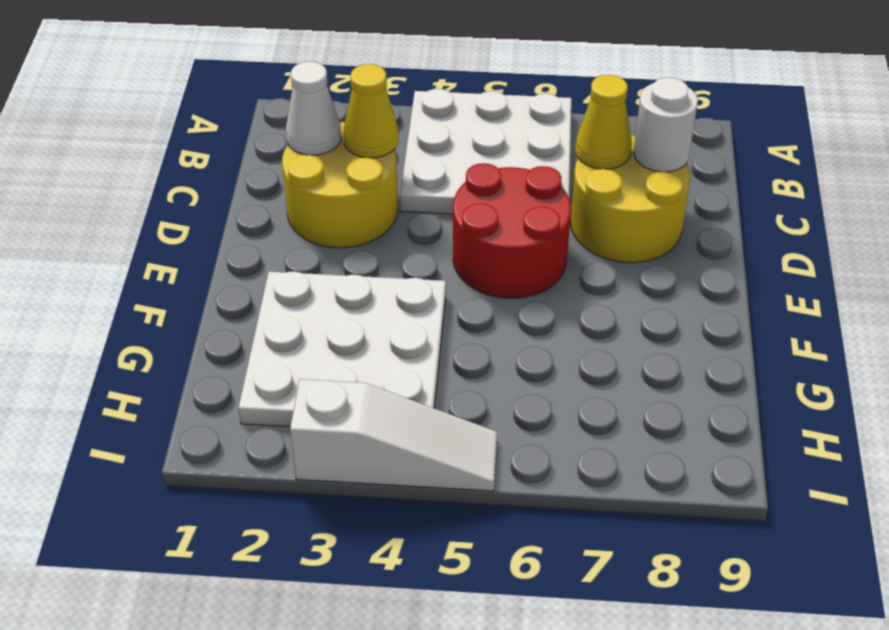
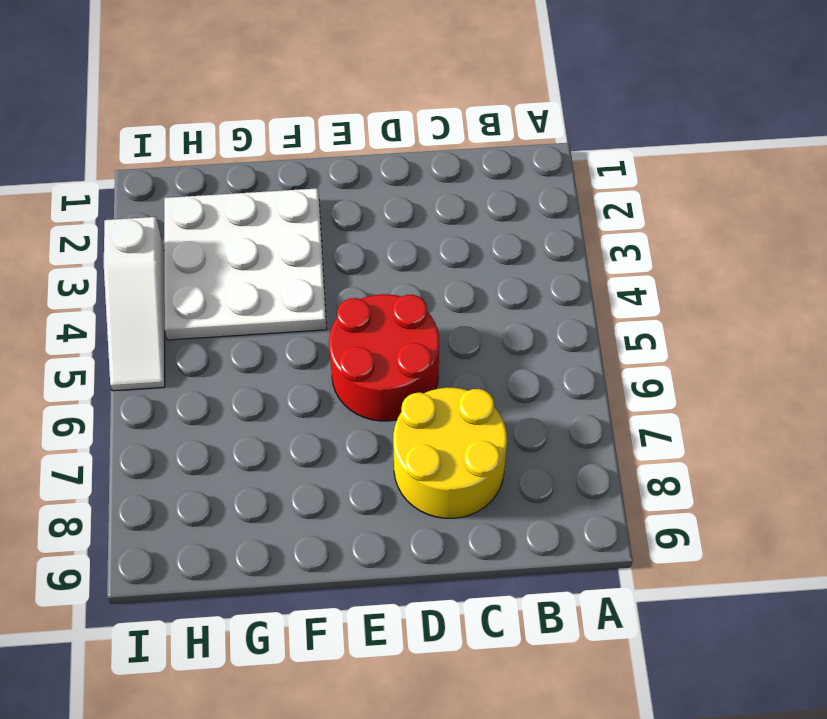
none -> white 3x3 plate [400,89,571,214]
none -> yellow 2x2 round brick [282,122,398,248]

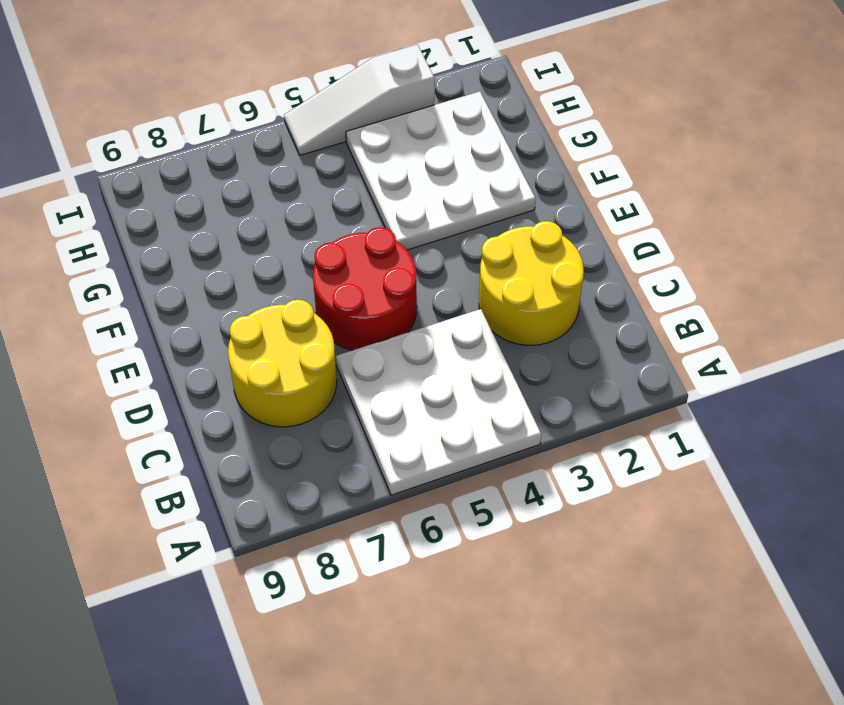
none -> white 1x1 cone [286,62,341,155]
none -> yellow 1x1 cone [344,64,399,158]

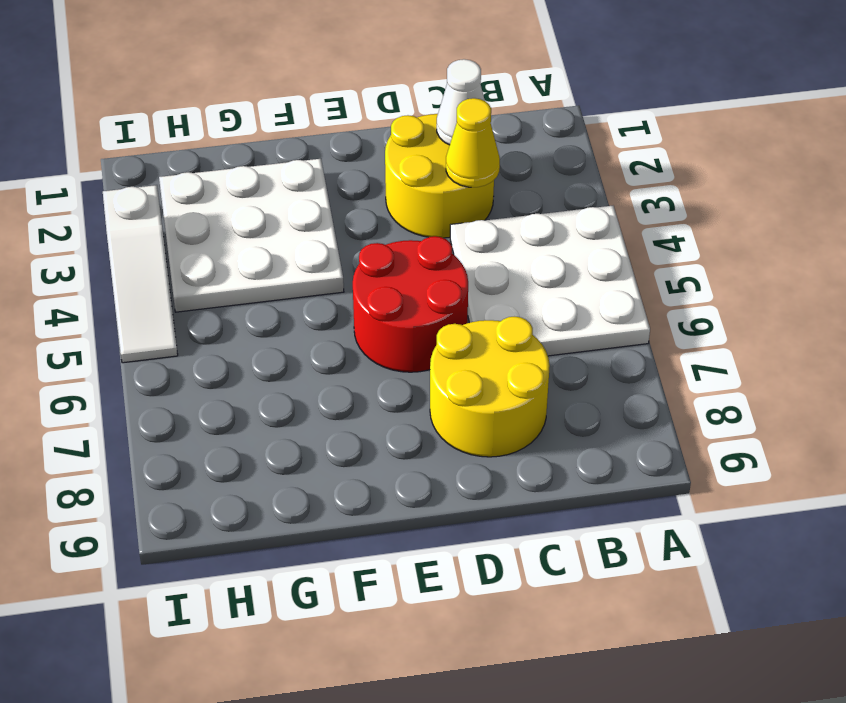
none -> yellow 1x1 cone [575,75,632,169]
none -> white 1x1 round brick [634,77,698,172]

